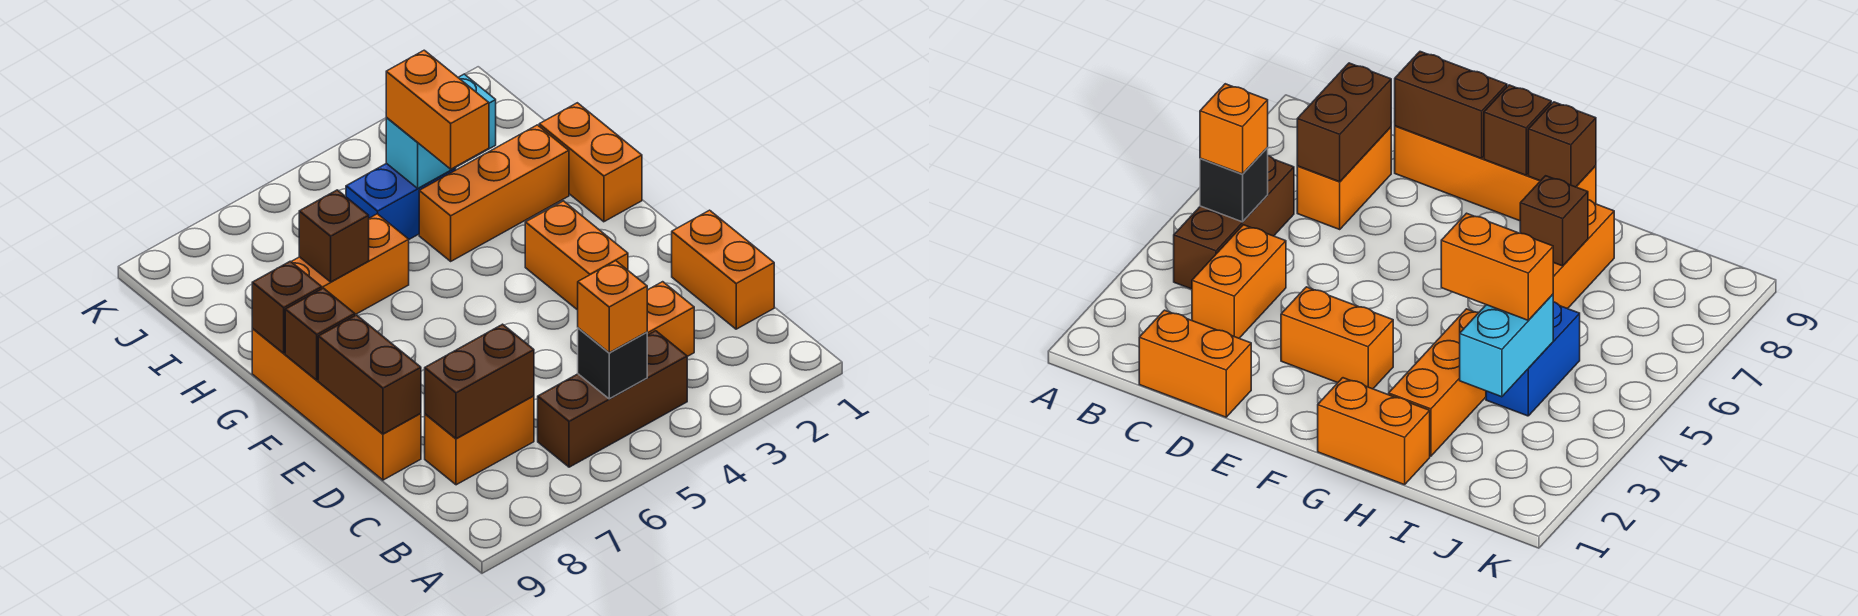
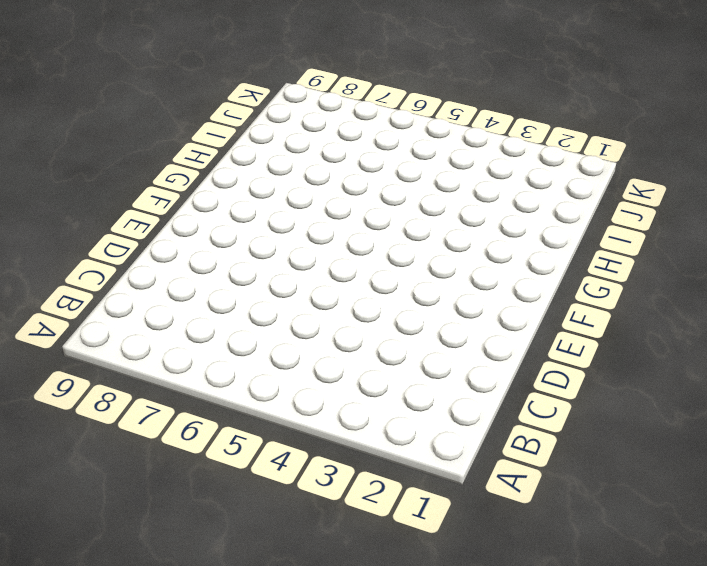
none -> brown 1x3 brick [538,331,687,467]
none -> orange 1x2 brick [672,210,774,329]
none -> orange 1x2 brick [647,282,694,357]

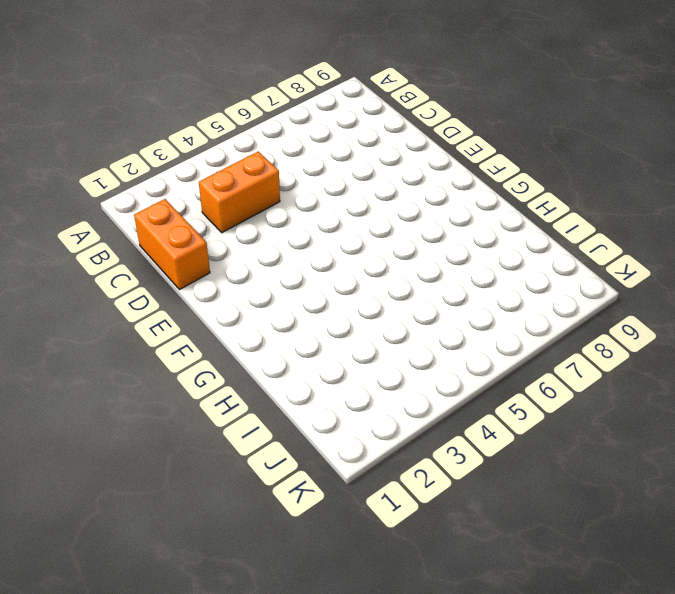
none -> brown 1x3 brick [538,331,687,467]
none -> orange 1x2 brick [425,396,534,485]
none -> orange 1x4 brick [252,328,421,480]

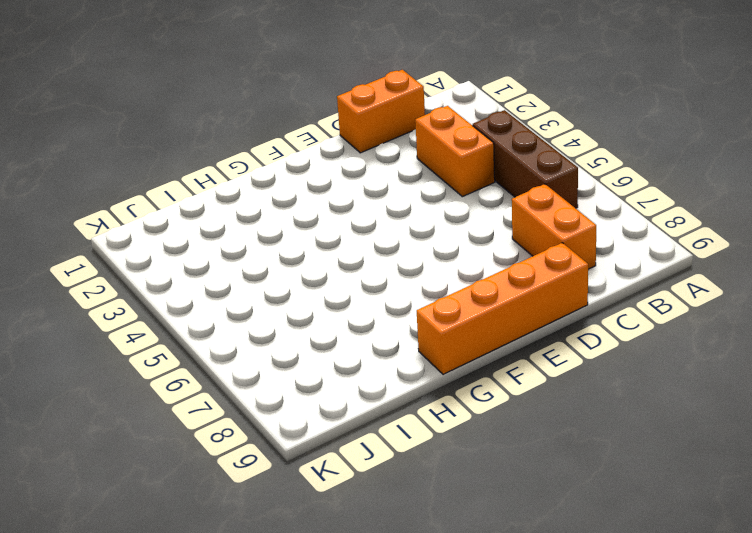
none -> orange 1x2 brick [525,201,628,310]
none -> orange 1x2 brick [539,103,642,222]
none -> orange 1x3 brick [419,125,569,261]

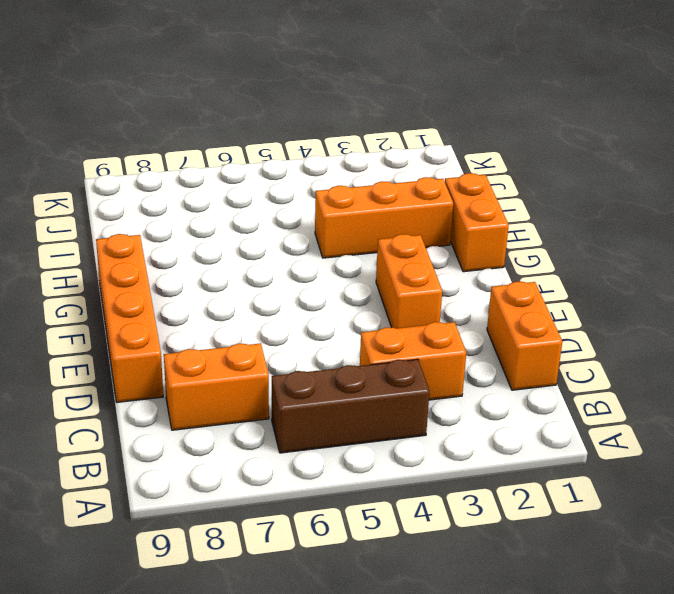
none -> orange 1x3 brick [291,214,409,315]
none -> blue 1x2 brick [346,163,456,239]
none -> black 1x1 brick [578,328,647,399]

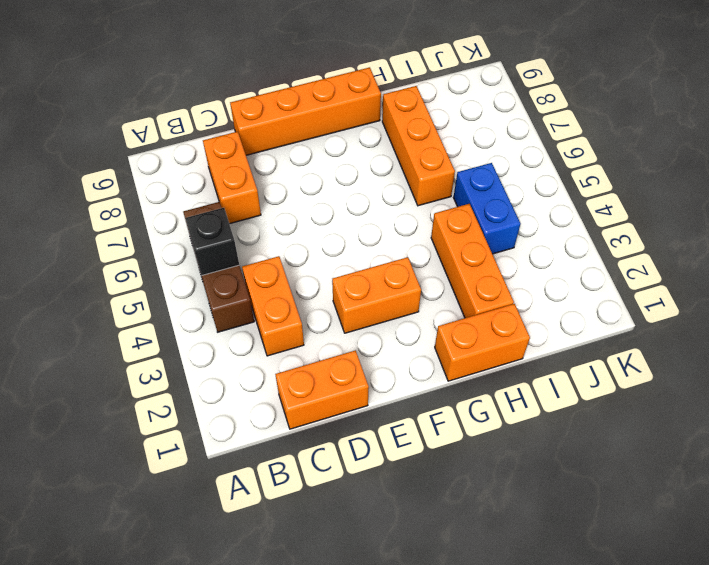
none -> brown 1x2 brick [425,324,534,439]
none -> brown 1x2 brick [318,315,421,434]
none -> brown 1x1 brick [285,288,355,380]

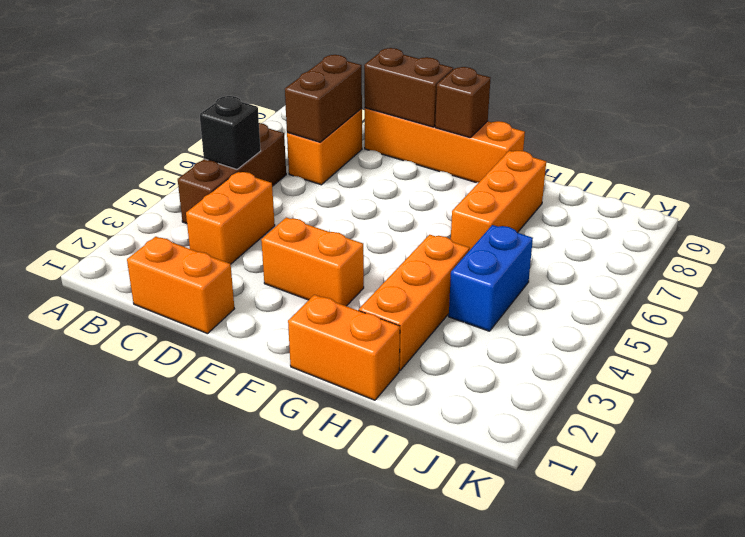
none -> brown 1x1 brick [252,261,322,353]
none -> brown 1x1 brick [299,190,369,282]
none -> cyan 1x2 brick [386,74,496,188]

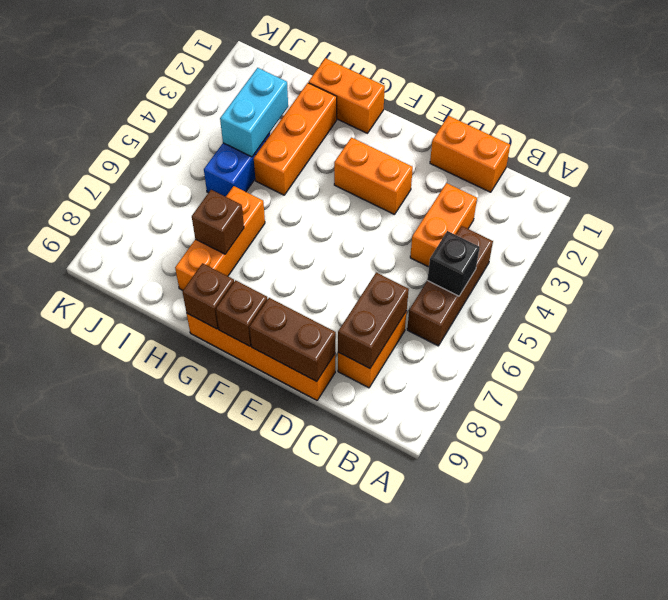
none -> orange 1x1 brick [578,261,647,353]
none -> orange 1x2 brick [386,50,489,169]

